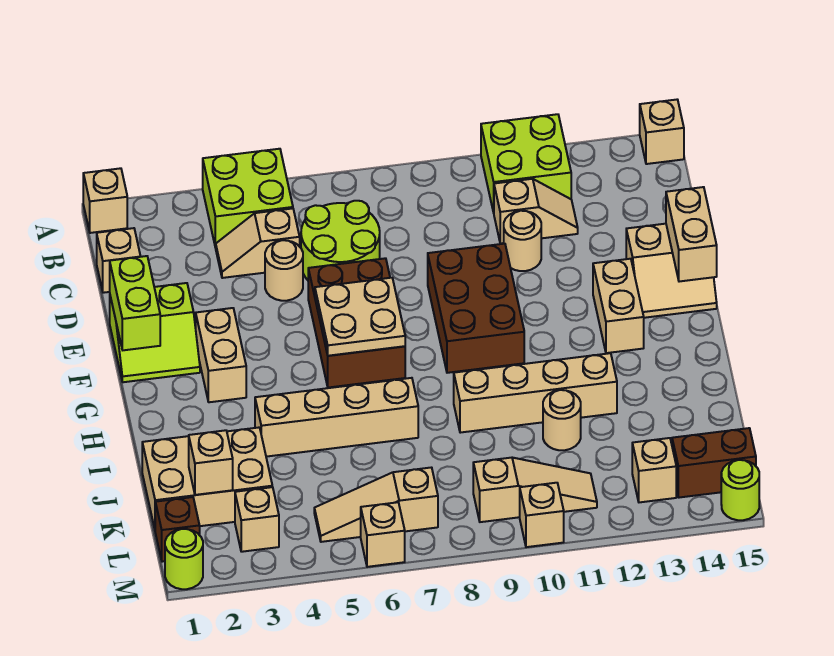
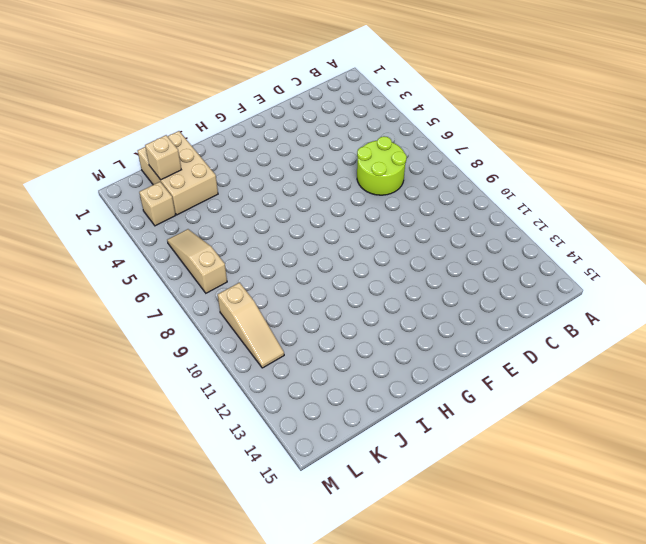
none -> tan 1x1 brick [83,168,127,233]
none -> lime 2x2 brick [203,149,293,248]
none -> lime 2x2 brick [481,114,571,213]
none -> tan 1x1 brick [640,100,684,164]

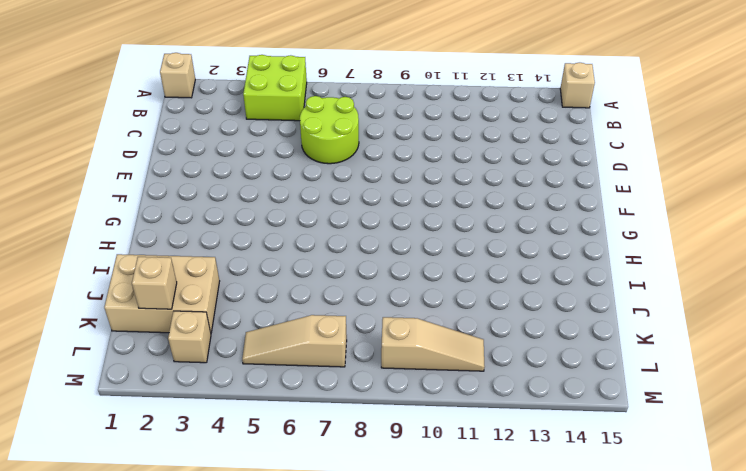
none -> lime 2x2 brick [481,114,571,213]
none -> tan 1x1 brick [97,228,141,293]
none -> tan 1x2 slope [216,208,300,278]
none -> tan 1x2 slope [494,179,578,243]

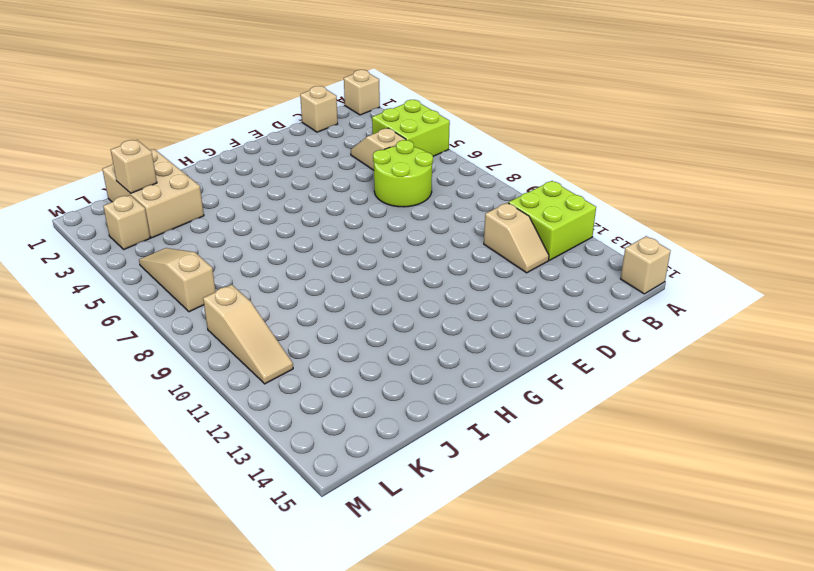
none -> tan 1x1 round brick [265,240,303,301]
none -> tan 1x1 round brick [504,211,541,271]
none -> lime 2x2 slope [110,283,200,382]
none -> brown 2x3 brick [308,258,405,388]

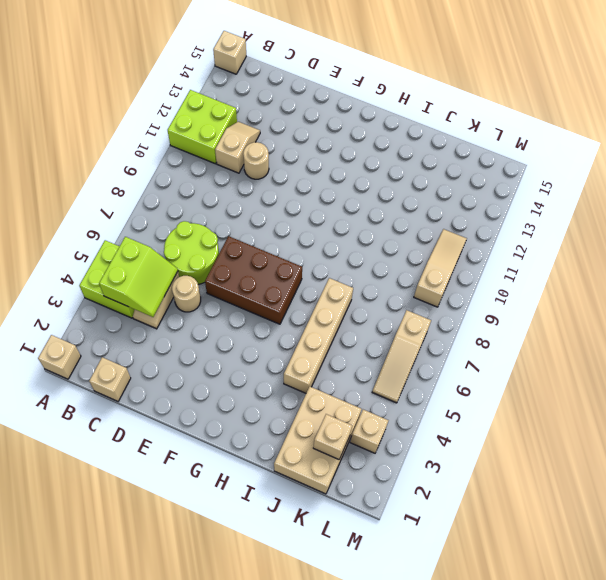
lime 2x2 slope [99,237,178,317] -> lime 2x2 slope moved to [110,283,200,382]
none -> brown 2x3 brick [428,244,524,373]
none -> tan 2x2 slope [626,224,717,318]
none -> tan 1x2 brick [196,308,246,402]
none -> tan 1x2 brick [593,259,644,353]

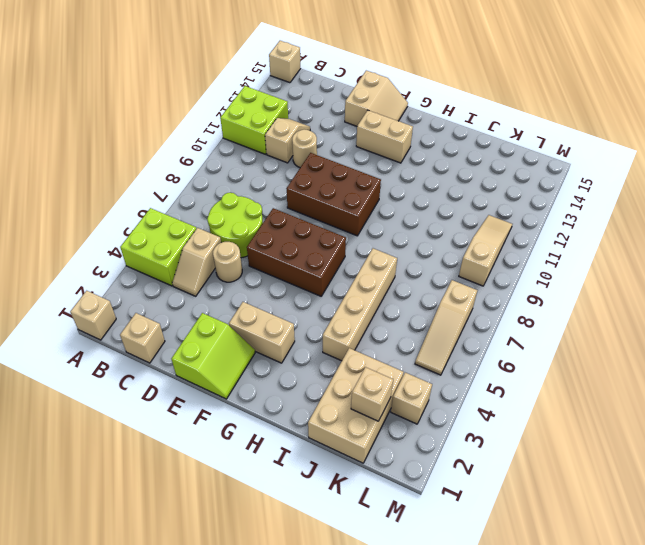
none -> tan 1x4 brick [454,353,617,433]
none -> tan 1x1 round brick [543,390,581,450]
none -> brown 1x1 brick [155,497,200,562]
none -> tan 1x1 brick [632,438,676,502]

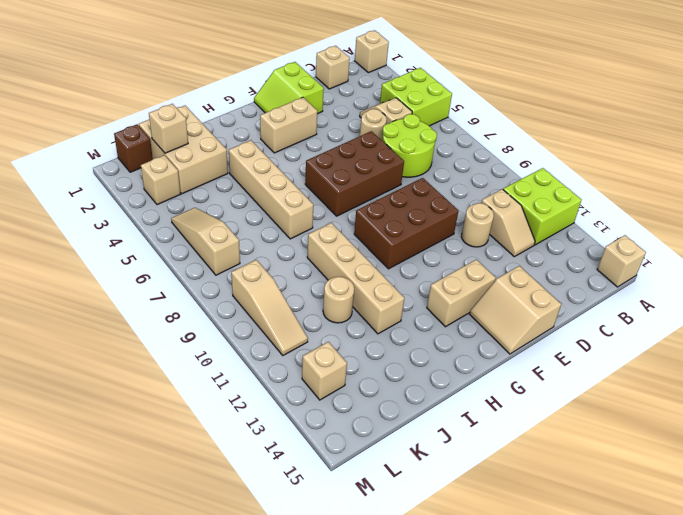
none -> brown 1x2 brick [672,428,756,498]
none -> lime 1x1 round brick [165,529,203,589]
none -> tan 1x1 brick [361,502,405,567]
none -> tan 1x1 brick [520,483,564,547]

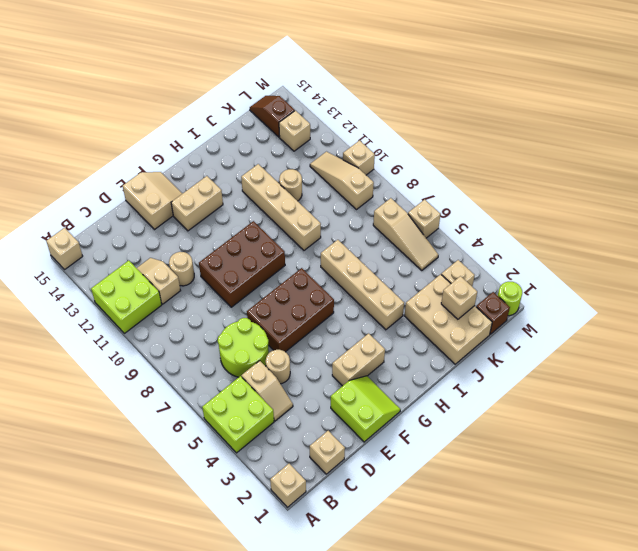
brown 1x2 slope [250,96,295,137] -> brown 1x2 brick [672,428,756,498]
none -> lime 1x1 round brick [721,460,759,520]
none -> lime 1x2 brick [110,256,160,350]
none -> tan 1x2 brick [666,187,717,282]
none -> tan 2x2 plate [315,278,405,356]

